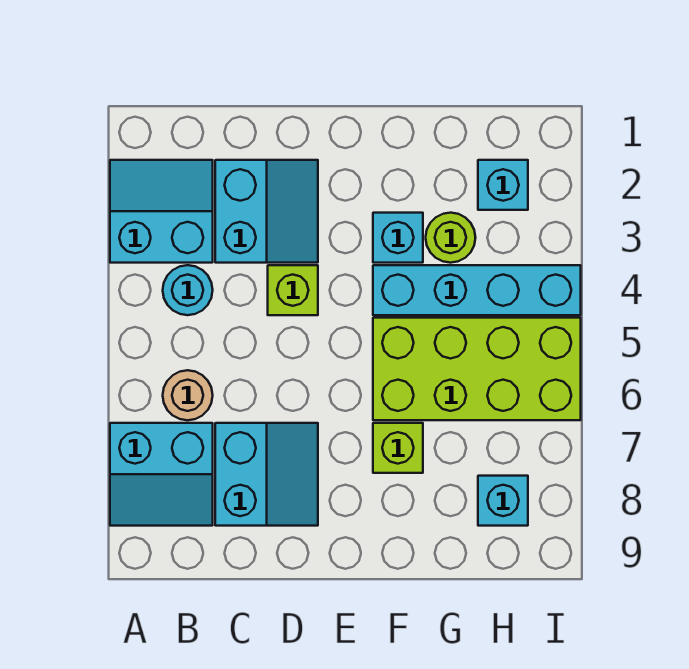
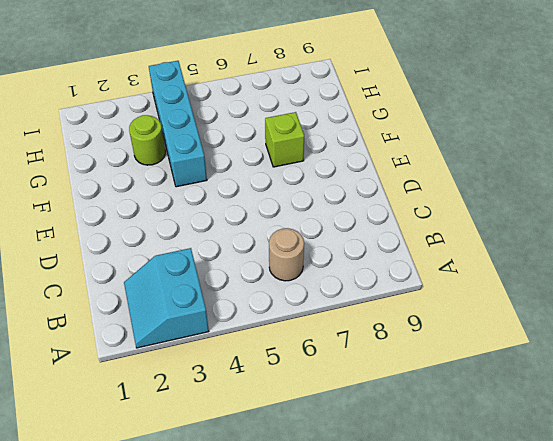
none -> cyan 2x2 slope [110,423,213,526]
none -> cyan 1x1 round brick [163,265,213,315]
none -> cyan 2x2 slope [215,160,318,263]

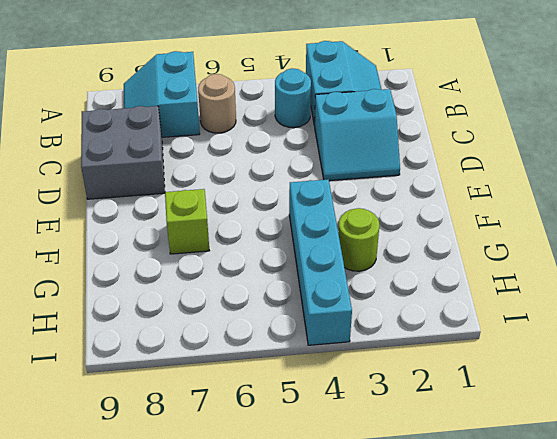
grey 2x2 brick [81,106,165,199] -> cyan 2x2 slope [215,423,318,526]
none -> lime 1x1 brick [268,265,318,315]
none -> cyan 1x1 brick [373,213,423,263]
none -> lime 2x4 brick [373,318,581,420]

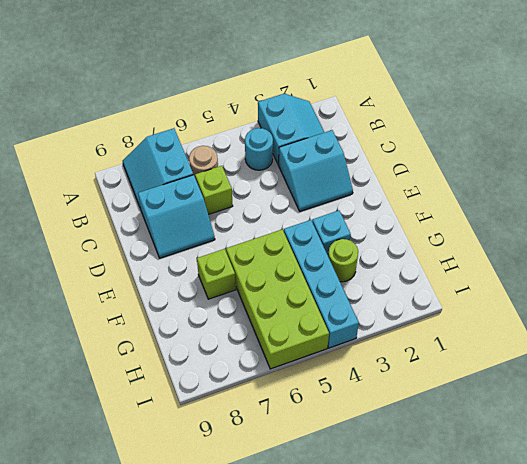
lime 1x1 brick [195,166,233,214] -> lime 1x1 brick moved to [268,265,318,315]
none -> cyan 1x1 brick [478,160,528,210]
none -> cyan 1x1 brick [478,476,528,526]

